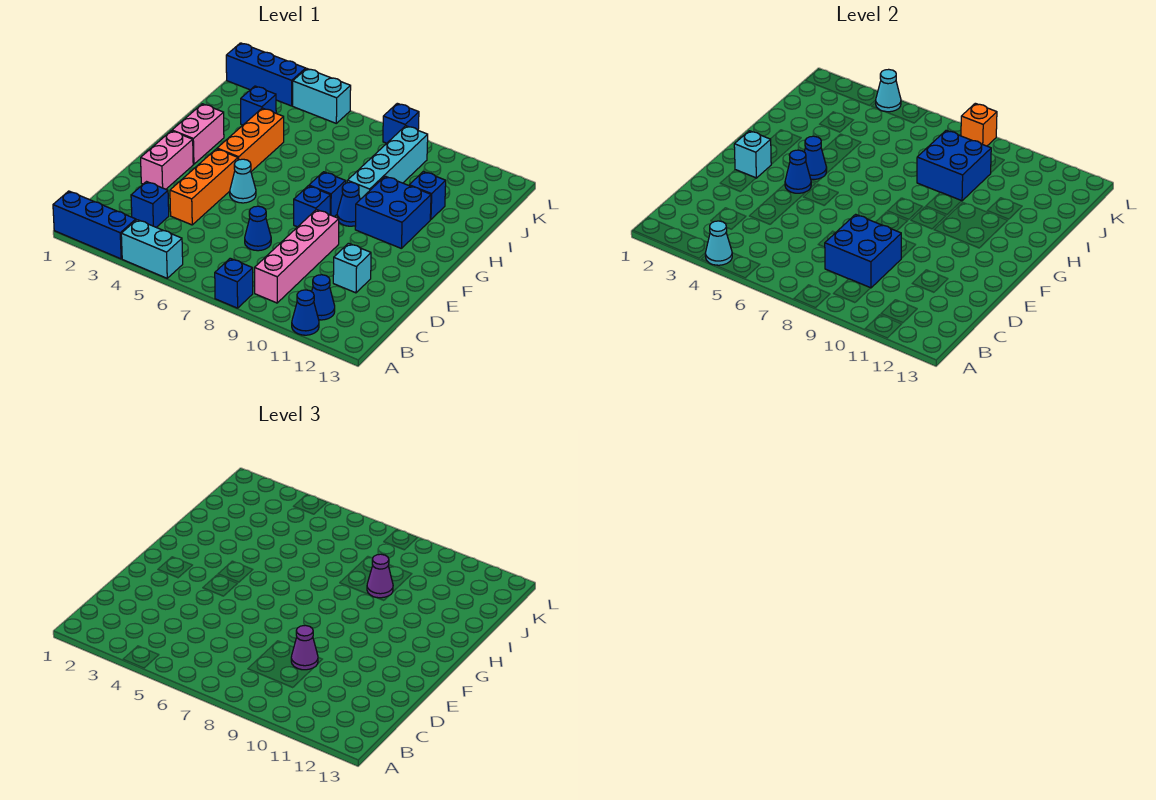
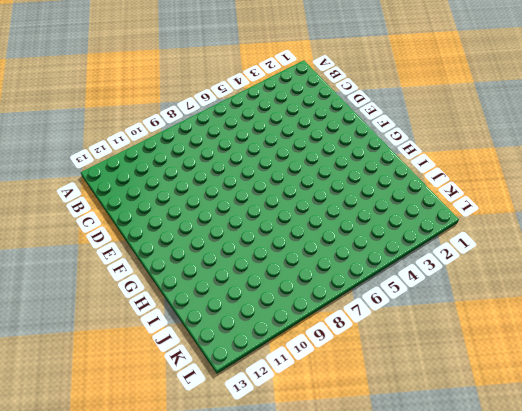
none -> blue 1x3 brick [53,191,136,259]
none -> cyan 1x2 brick [121,220,183,278]
none -> blue 1x1 brick [215,258,253,308]
none -> blue 1x1 cone [292,290,319,335]

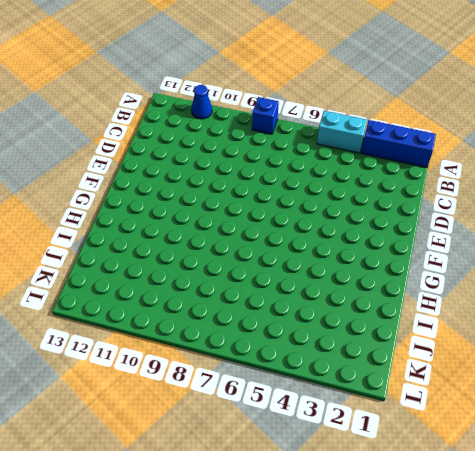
none -> pink 1x4 brick [255,210,339,303]
none -> blue 1x1 cone [311,275,335,320]
none -> blue 1x1 brick [131,182,169,227]
none -> orange 1x3 brick [170,149,238,225]

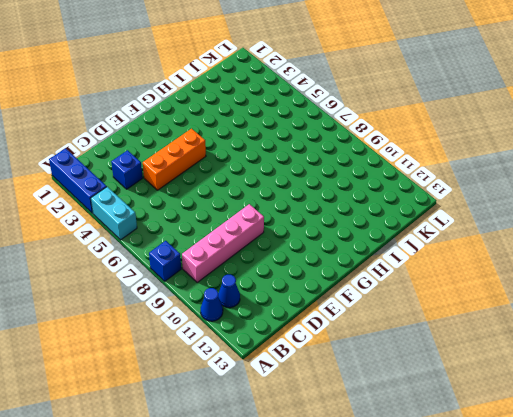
none -> blue 1x1 cone [245,206,271,251]
none -> cyan 1x1 brick [333,243,371,293]
none -> pink 1x2 brick [141,131,193,189]
none -> cyan 1x1 cone [230,159,256,203]

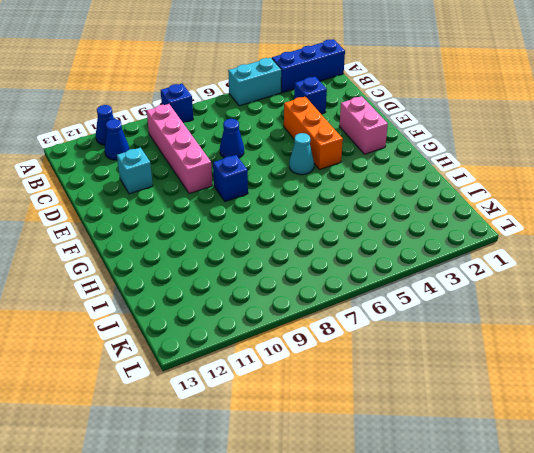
none -> pink 1x2 brick [172,104,224,164]
none -> orange 1x3 brick [217,108,284,171]
none -> blue 1x1 brick [309,172,346,217]
none -> blue 1x1 cone [337,182,360,226]

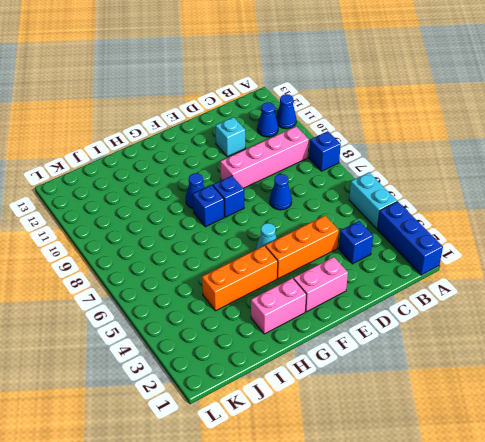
none -> blue 2x2 brick [355,176,431,249]
none -> cyan 1x4 brick [347,126,428,199]
none -> blue 1x1 brick [409,172,446,220]
none -> blue 1x1 brick [241,86,276,125]

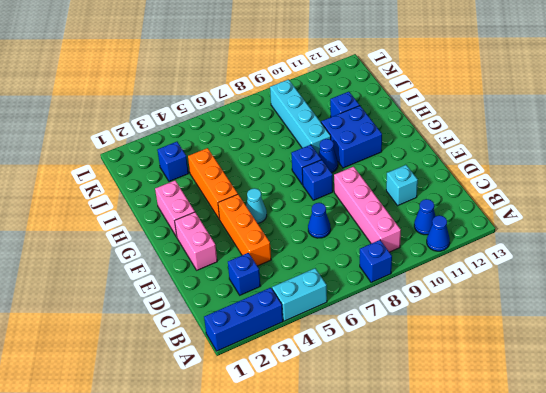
none -> blue 1x3 brick [226,43,306,106]
none -> cyan 1x2 brick [293,69,351,123]
none -> blue 1x1 brick [383,103,419,143]
none -> cyan 1x1 cone [705,221,732,265]

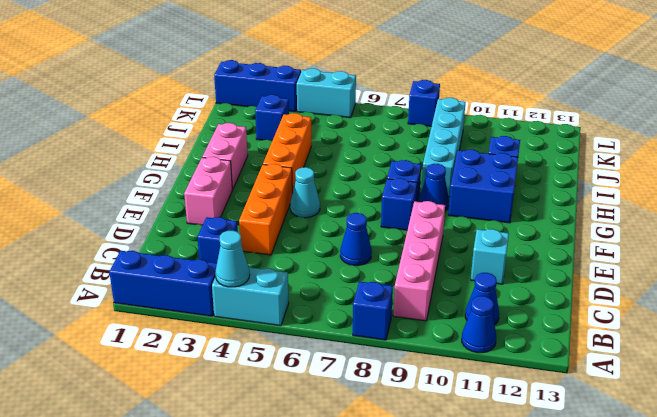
none -> blue 2x2 brick [825,214,901,288]
none -> cyan 1x1 brick [734,131,771,178]
none -> blue 1x1 cone [785,150,811,193]
none -> blue 1x1 cone [804,136,827,179]

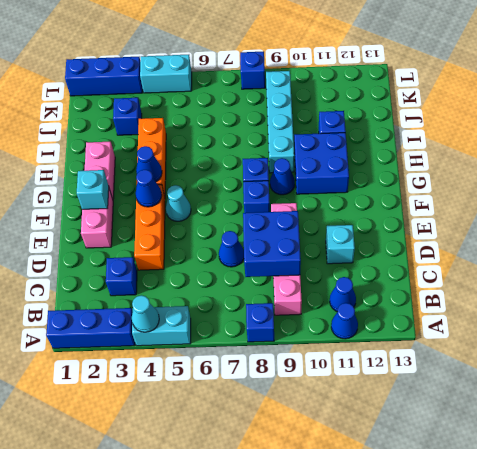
none -> blue 2x2 brick [917,130,991,201]
none -> cyan 1x1 cone [876,69,901,112]
none -> orange 1x1 brick [961,103,997,146]
none -> purple 1x1 cone [291,625,318,670]

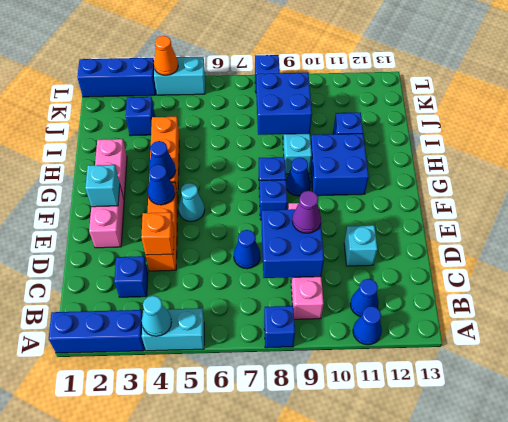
orange 1x1 brick [141,212,174,255] -> orange 1x1 brick moved to [961,103,997,146]
orange 1x1 cone [154,36,178,75] -> cyan 1x1 cone [876,69,901,112]
none -> purple 1x1 cone [367,554,393,598]

